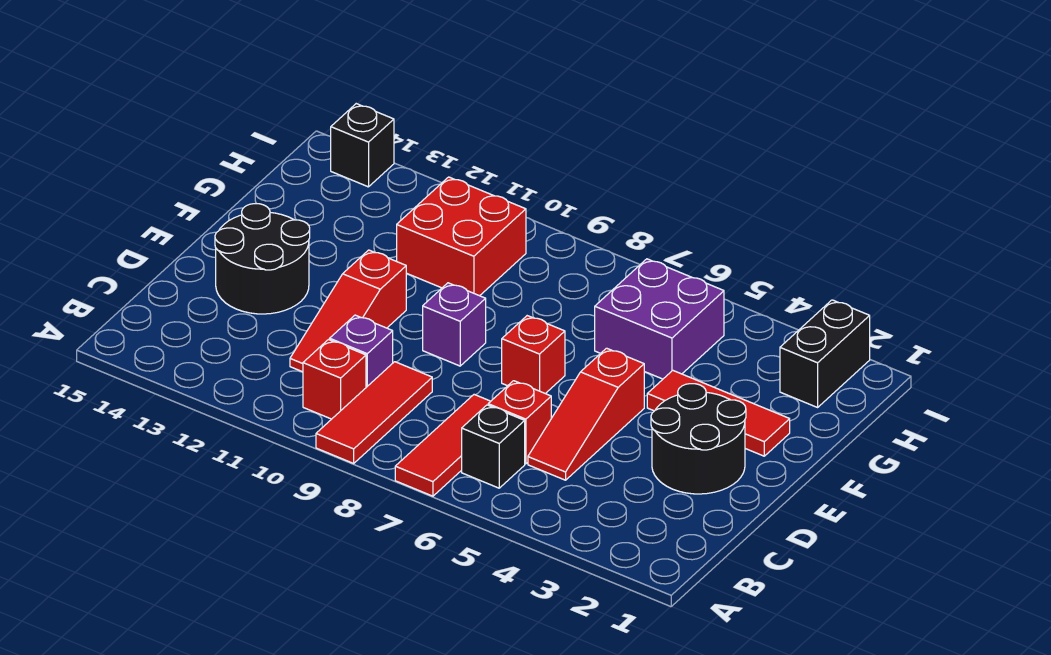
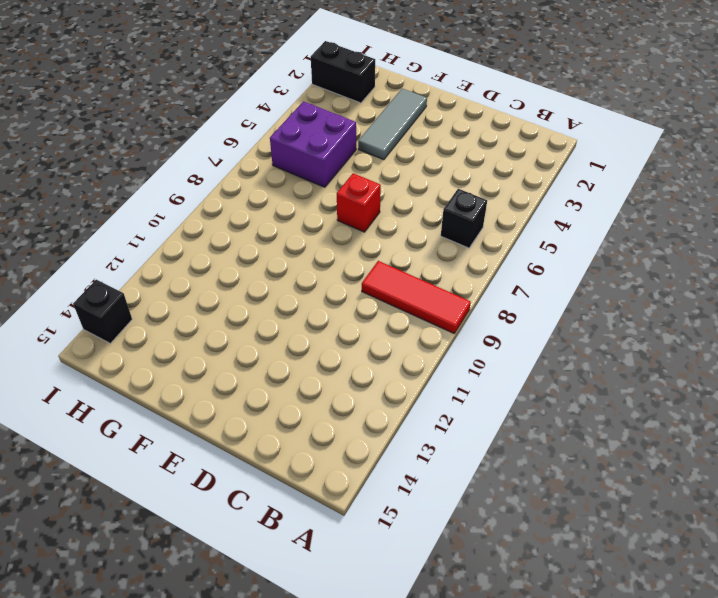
grey 1x3 tile [358,88,427,160] -> red 1x3 tile [647,371,790,456]
none -> red 1x3 tile [395,395,491,496]
none -> red 1x1 brick [303,340,366,419]
none -> red 1x3 slope [528,348,644,480]

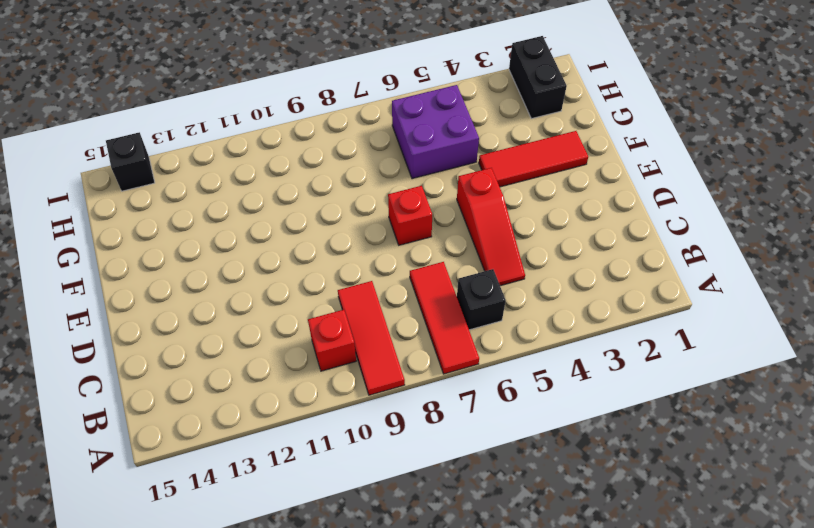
none -> red 1x1 brick [488,381,551,464]
none -> purple 1x1 brick [330,315,393,387]
none -> red 1x3 slope [290,250,406,372]

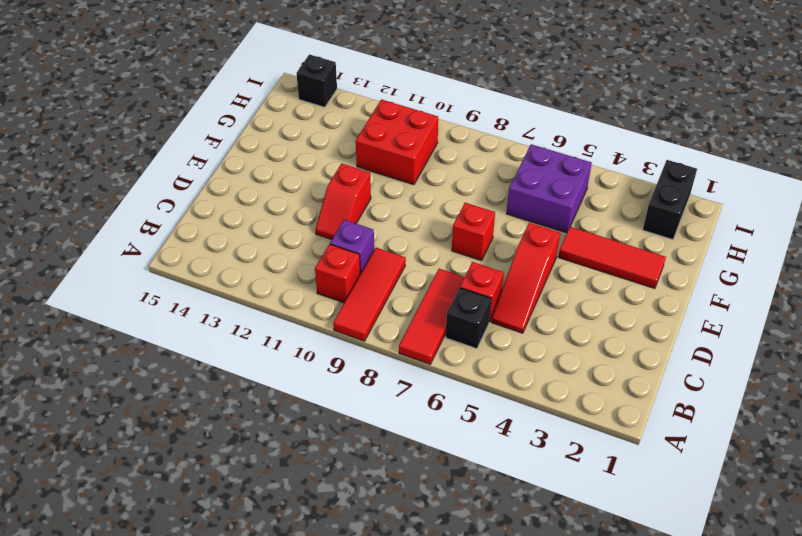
red 1x2 slope [315,164,371,240] -> red 1x3 slope [290,250,406,372]
none -> black 2x2 round brick [651,384,746,494]
none -> black 2x2 round brick [215,204,310,314]
none -> purple 1x1 brick [423,283,486,366]

